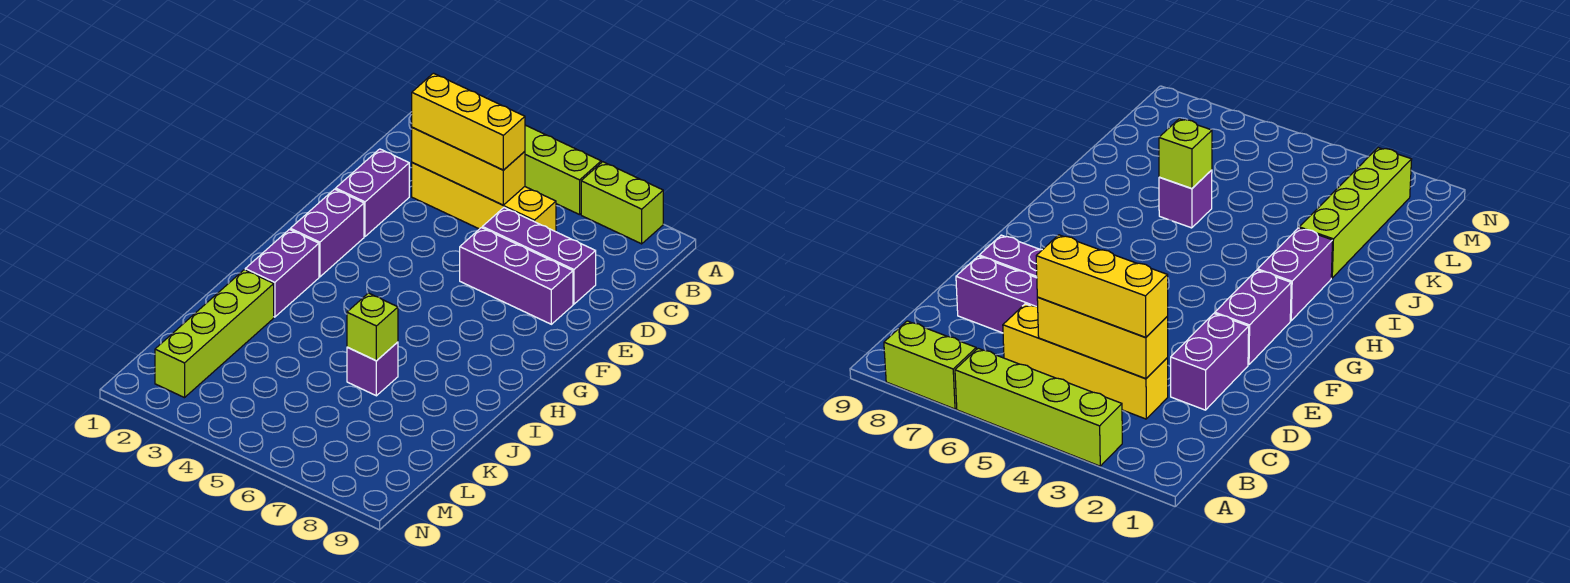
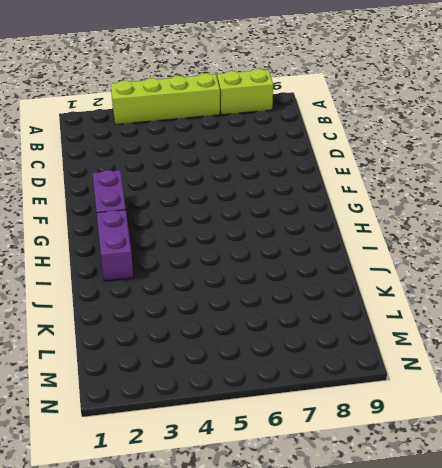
none -> yellow 1x4 brick [412,163,556,232]
none -> purple 1x2 brick [336,149,409,236]
none -> purple 1x3 brick [482,208,596,304]

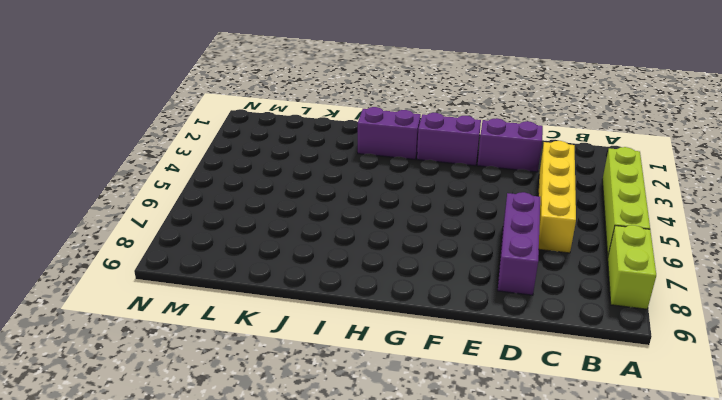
none -> purple 1x3 brick [460,228,573,324]
none -> lime 1x4 brick [155,270,274,398]
none -> purple 1x1 brick [347,342,398,396]

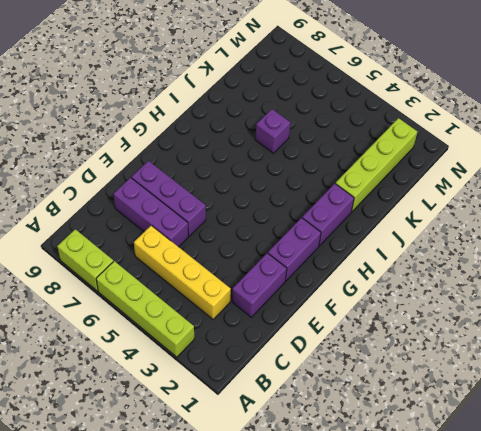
none -> yellow 1x3 brick [412,128,525,205]
none -> lime 1x1 brick [347,293,398,361]
none -> yellow 1x3 brick [412,73,525,170]

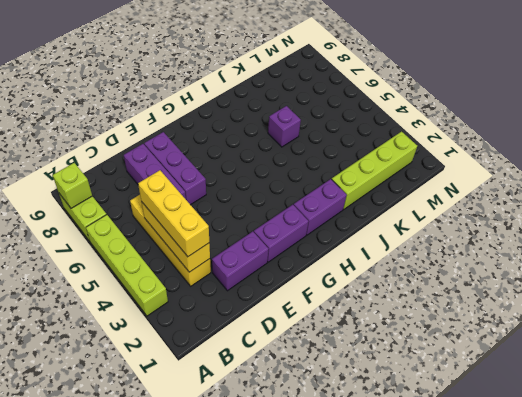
lime 1x1 brick [53,163,92,208] -> lime 1x1 brick moved to [347,293,398,361]

